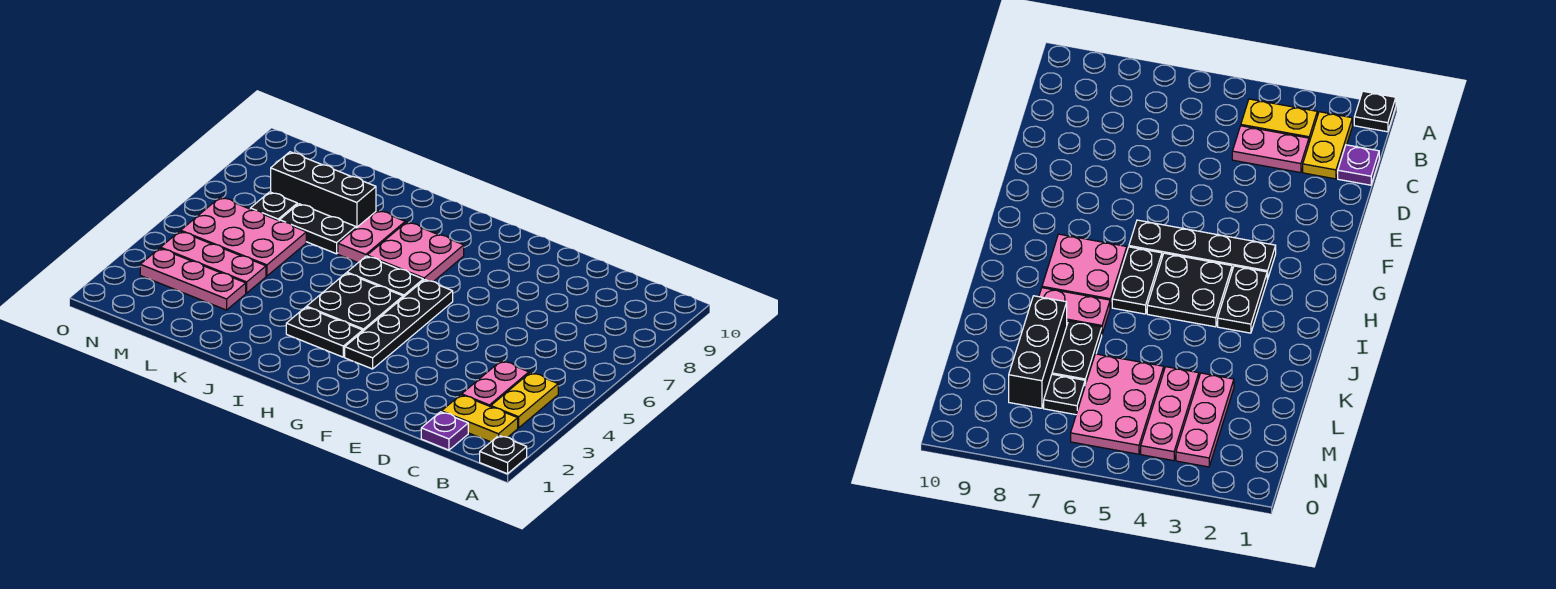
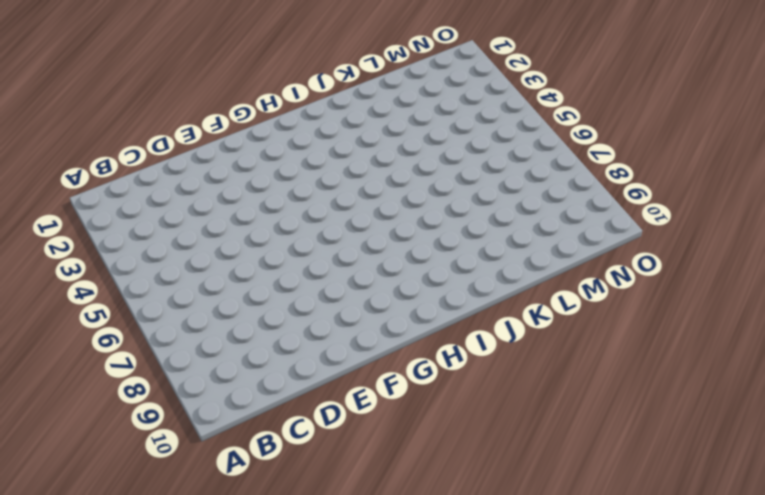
none -> black 1x1 plate [480,435,527,474]
none -> yellow 1x2 plate [441,395,518,442]
none -> yellow 1x2 plate [491,373,558,428]

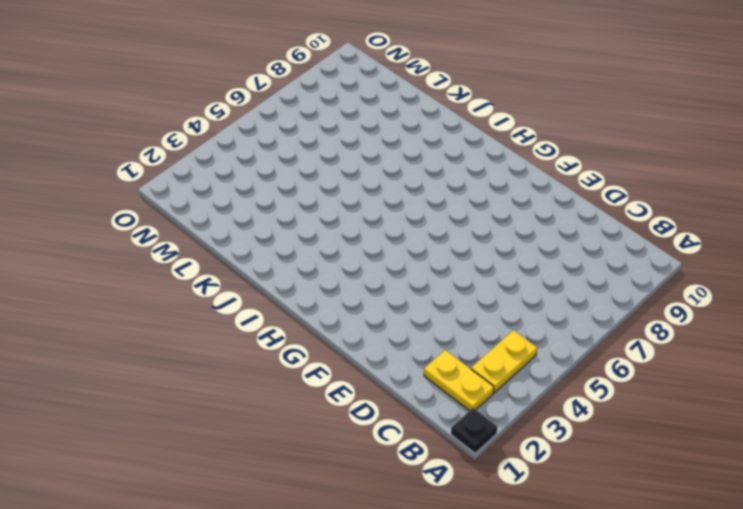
none -> purple 1x1 plate [421,412,468,450]
none -> pink 1x2 plate [462,361,529,407]
none -> black 1x4 plate [345,280,453,369]

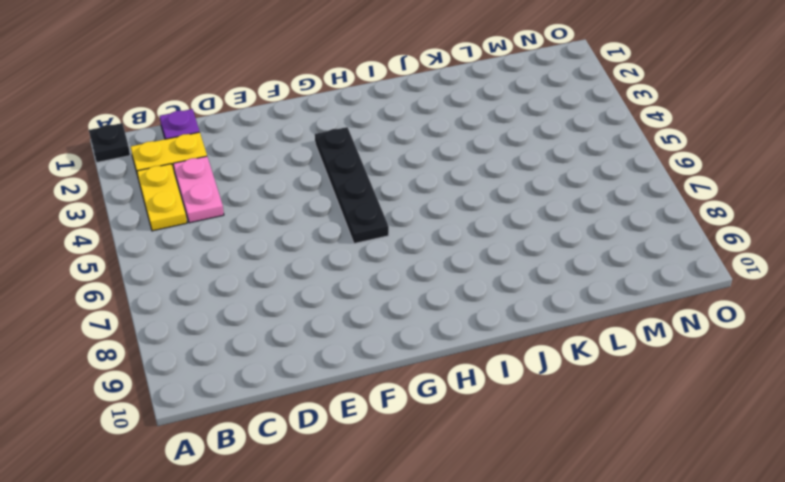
none -> black 1x2 plate [286,307,363,357]
none -> black 2x2 plate [307,273,403,331]
none -> black 1x2 plate [347,256,423,297]

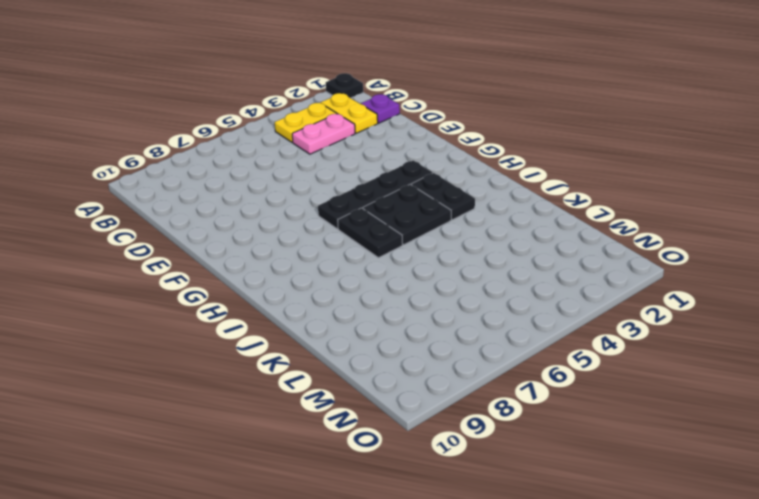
none -> pink 2x2 plate [367,222,464,282]
none -> pink 1x2 plate [338,210,405,262]
none -> black 1x2 plate [280,204,356,254]

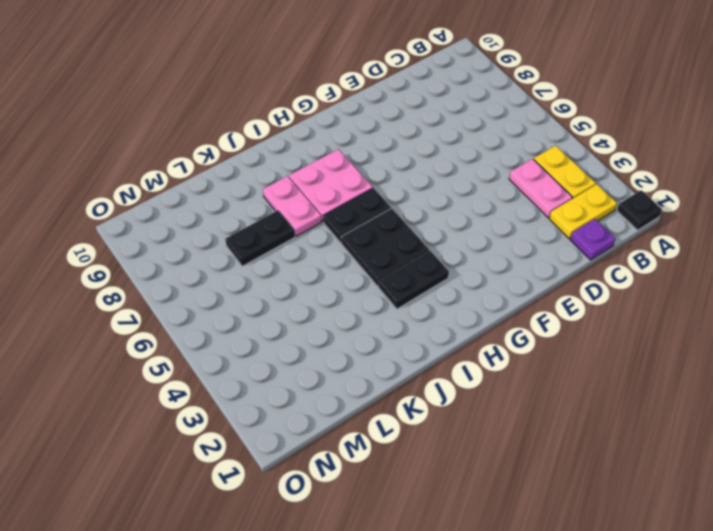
none -> black 1x4 plate [345,280,453,369]
none -> black 1x3 brick [271,152,376,228]
none -> pink 1x3 plate [140,248,246,310]

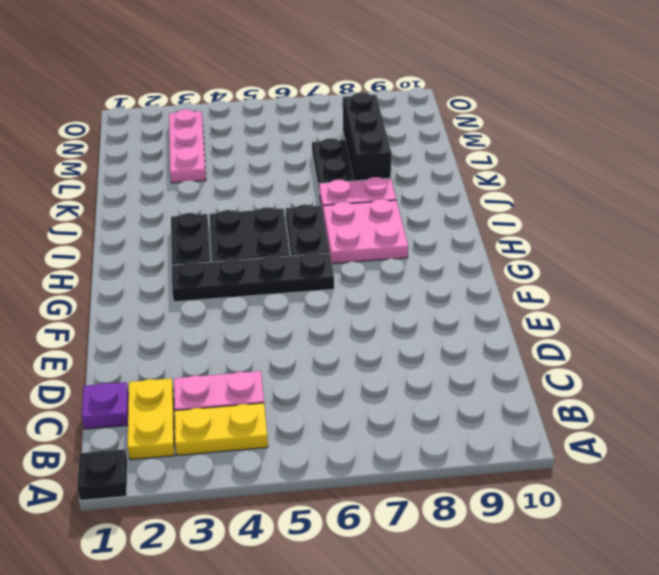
none -> pink 1x3 plate [161,231,266,293]
none -> pink 2x3 plate [181,197,306,276]
none -> black 1x1 plate [250,192,297,221]

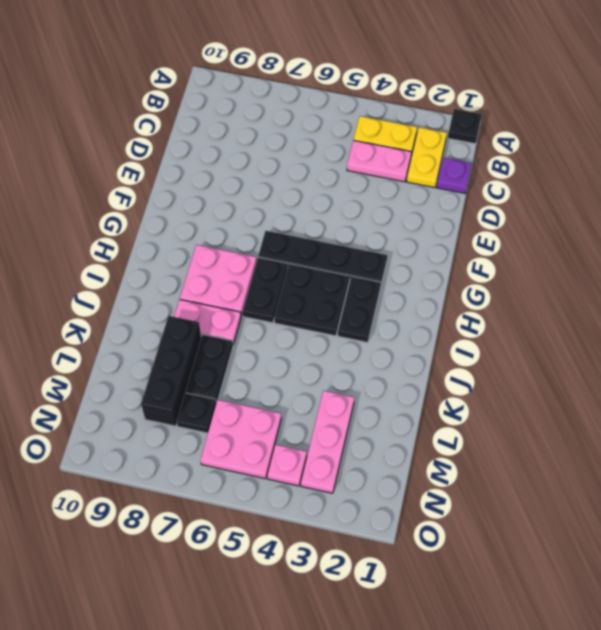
pink 2x2 plate [201,400,281,479] -> pink 2x3 plate [181,197,306,276]
pink 1x1 plate [267,445,307,486] -> pink 1x3 plate [161,231,266,293]

